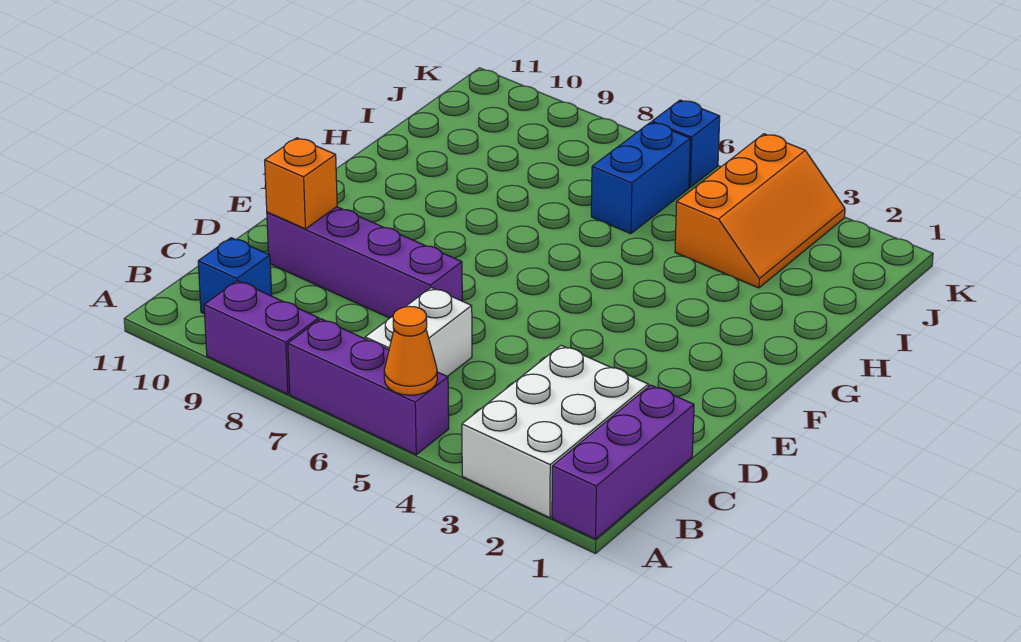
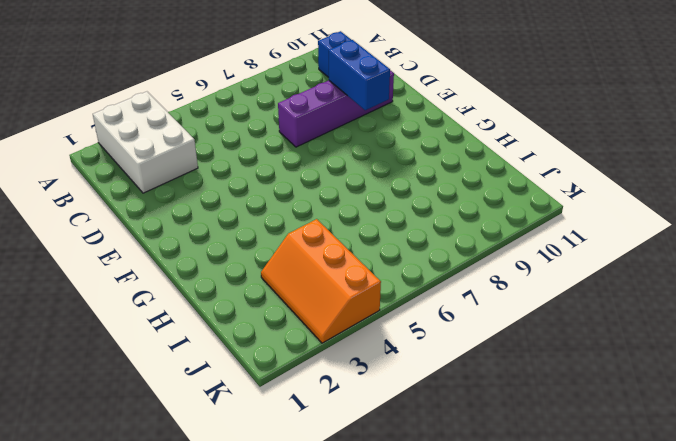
blue 1x2 brick [329,40,390,110] -> blue 1x2 brick moved to [591,122,690,234]
none -> purple 1x3 brick [552,385,694,539]
none -> purple 1x3 brick [288,319,449,455]
none -> purple 1x2 brick [204,281,319,394]

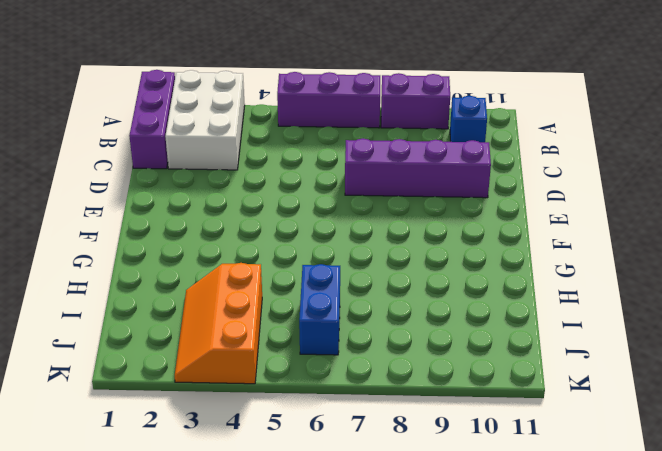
none -> white 1x2 brick [365,288,472,376]
none -> blue 1x1 brick [652,100,720,187]
none -> orange 1x1 cone [384,306,437,395]

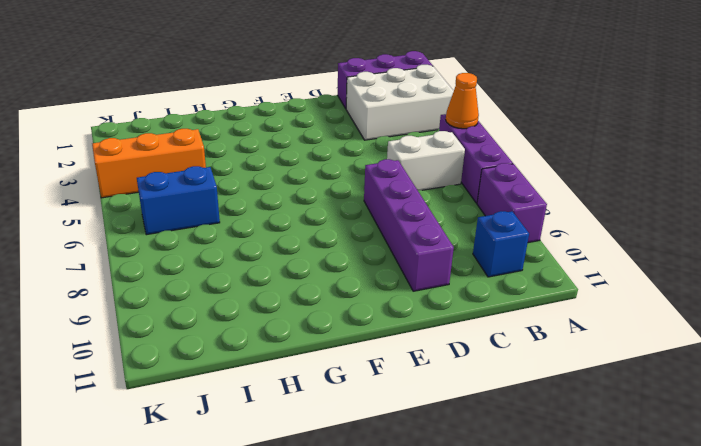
none -> blue 1x1 brick [652,100,720,187]
none -> orange 1x1 brick [265,138,337,229]

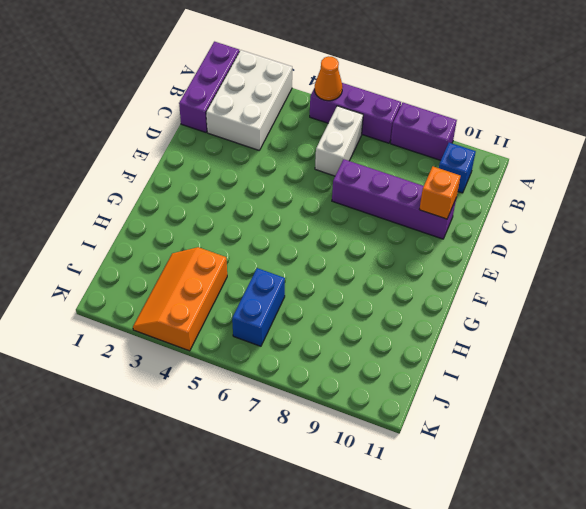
none -> blue 1x1 brick [652,100,720,187]

